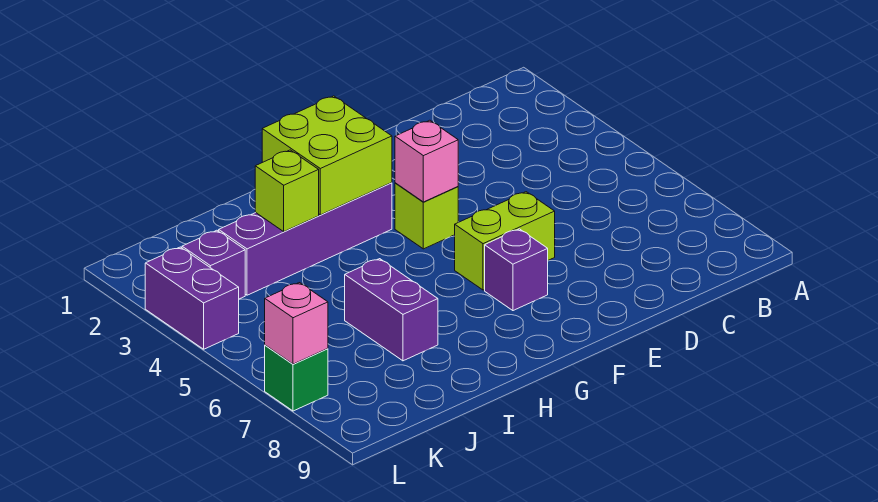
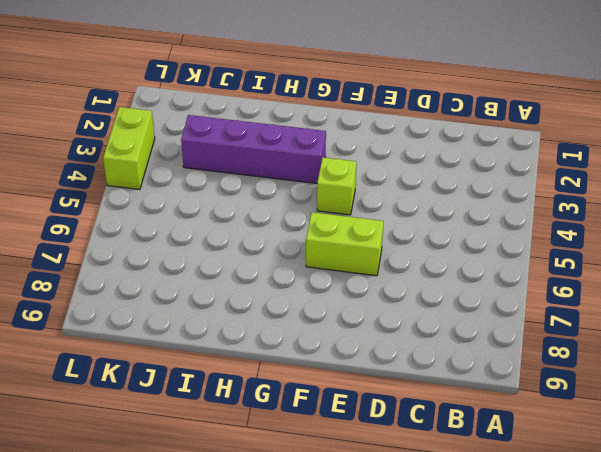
lime 1x2 brick [103,107,155,189] -> purple 1x2 brick [145,247,239,349]
none -> purple 1x1 brick [485,229,548,311]
none -> purple 1x2 brick [345,259,438,361]
none -> purple 1x1 brick [182,230,245,299]

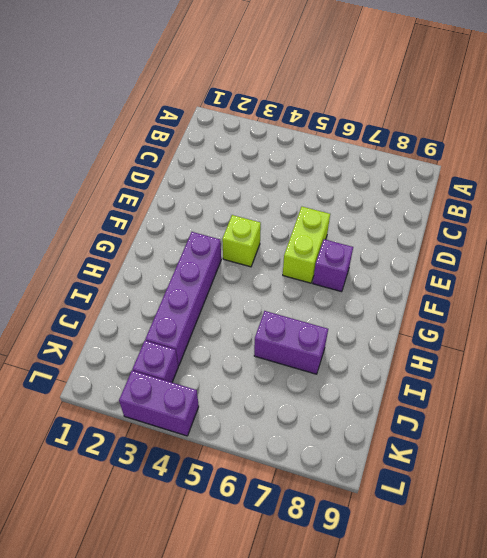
none -> green 1x1 brick [265,345,328,411]
none -> pink 1x1 brick [395,120,458,202]
none -> lime 2x2 brick [262,96,392,215]

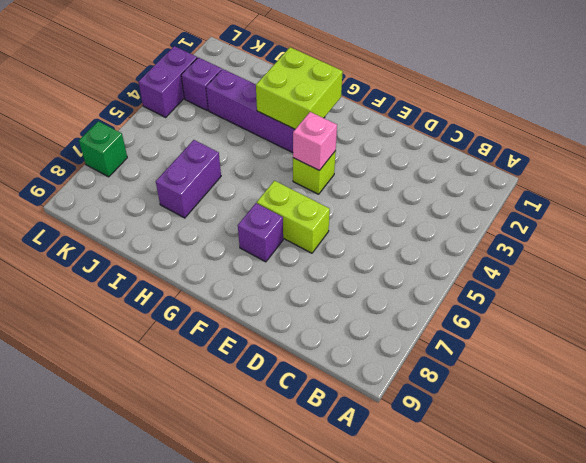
none -> lime 1x1 brick [255,150,319,231]
none -> pink 1x1 brick [265,283,328,364]

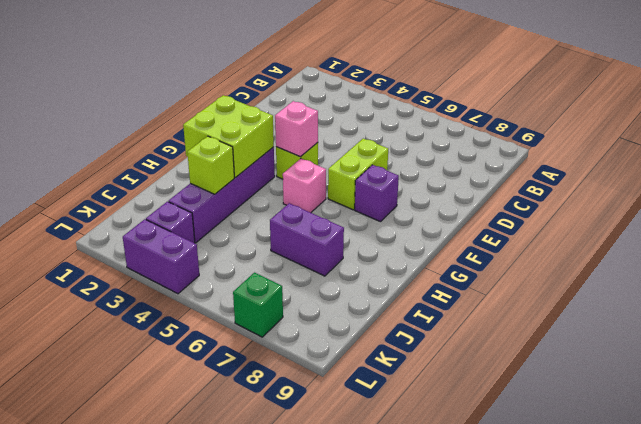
pink 1x1 brick [283,159,326,213] -> pink 1x1 brick moved to [265,283,328,364]

